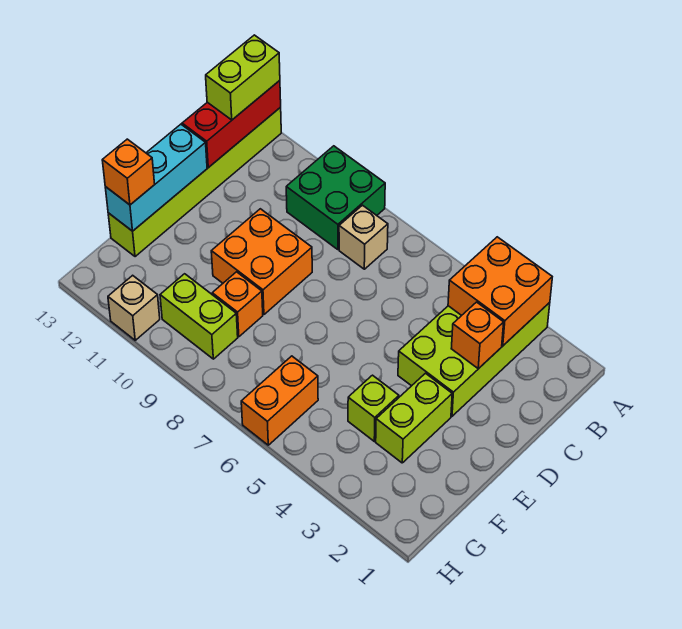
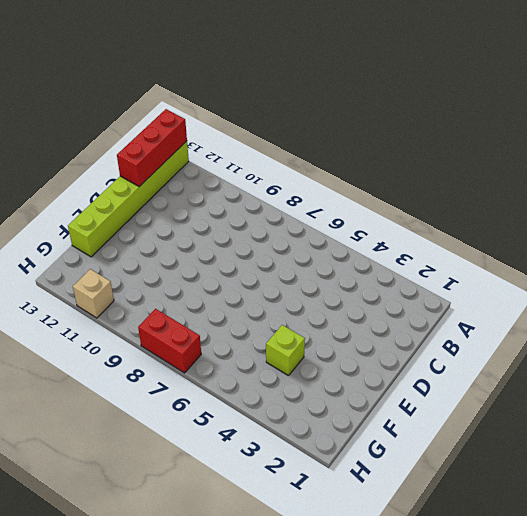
red 1x2 brick [138,309,201,373] -> none
none -> lime 2x4 brick [398,302,550,416]
none -> green 2x2 brick [286,146,385,250]
none -> tan 1x1 brick [339,205,388,269]

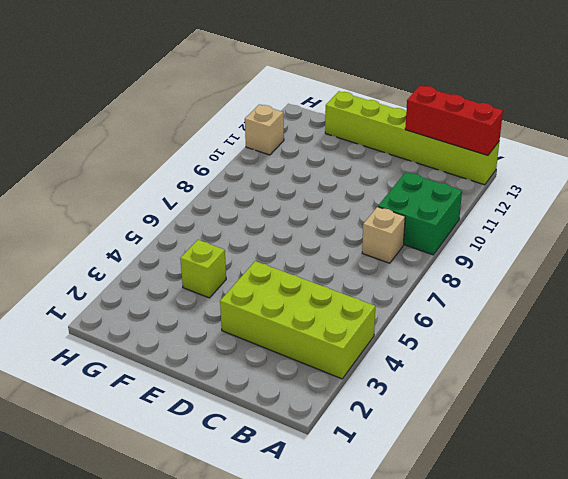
none -> orange 2x2 brick [211,209,312,314]
none -> lime 1x2 brick [376,373,452,463]
none -> orange 1x1 brick [212,272,263,337]

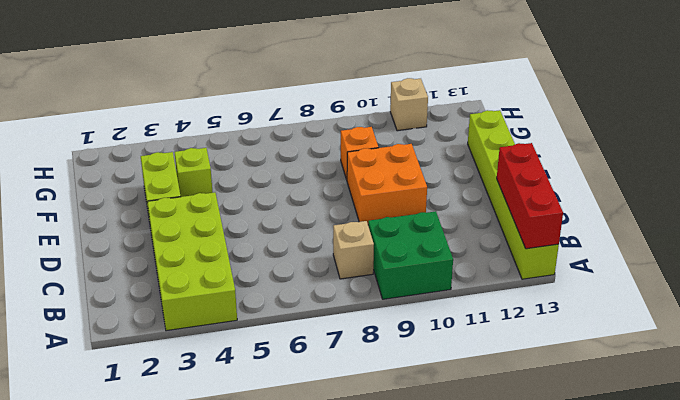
none -> orange 1x2 brick [241,356,318,445]
none -> lime 1x2 brick [160,274,238,359]
none -> orange 2x2 brick [448,237,552,346]

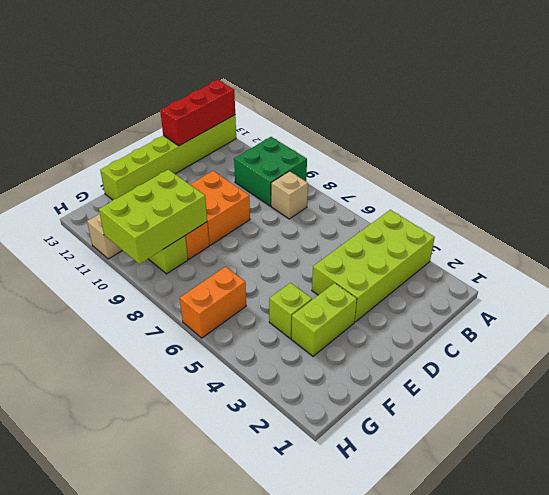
lime 2x3 brick [99,169,207,264] -> none
none -> orange 2x2 brick [448,237,552,346]
none -> orange 1x1 brick [451,302,504,369]
none -> cyan 1x3 brick [105,124,207,231]

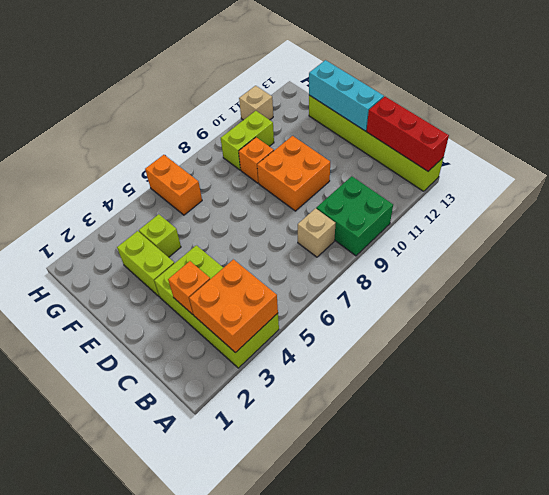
none -> lime 1x2 brick [206,35,280,120]
none -> orange 1x1 brick [102,139,155,205]

